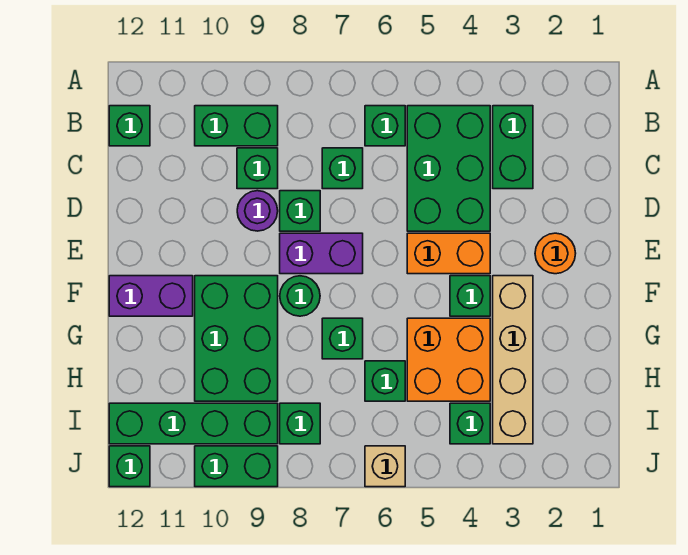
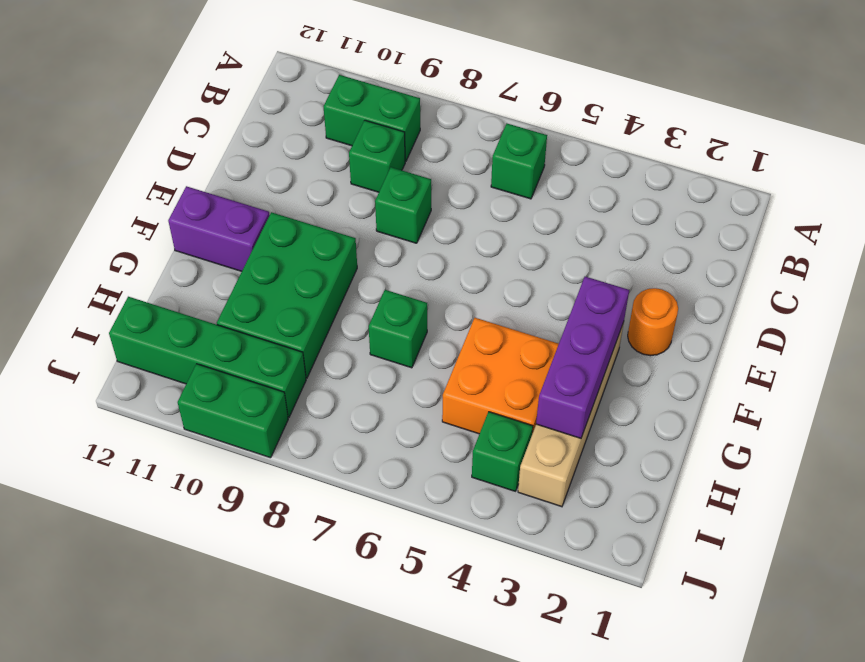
purple 1x3 brick [536,277,629,438] -> none
none -> green 1x2 brick [493,106,533,189]
none -> green 2x3 brick [407,106,490,231]
none -> green 1x1 brick [109,106,150,146]

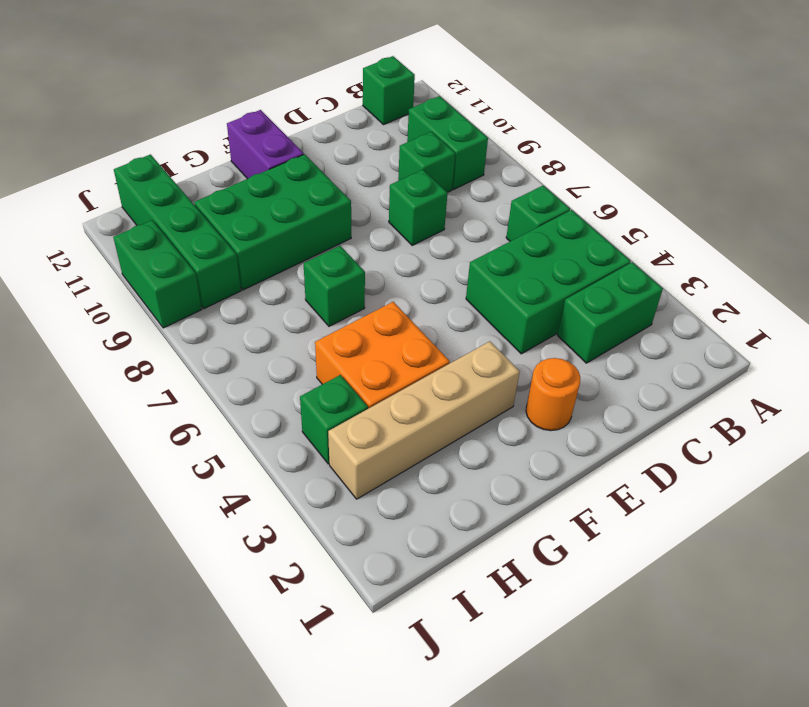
none -> green 1x1 brick [322,148,363,189]
none -> purple 1x1 round brick [237,191,278,231]
none -> orange 1x2 brick [407,233,490,274]

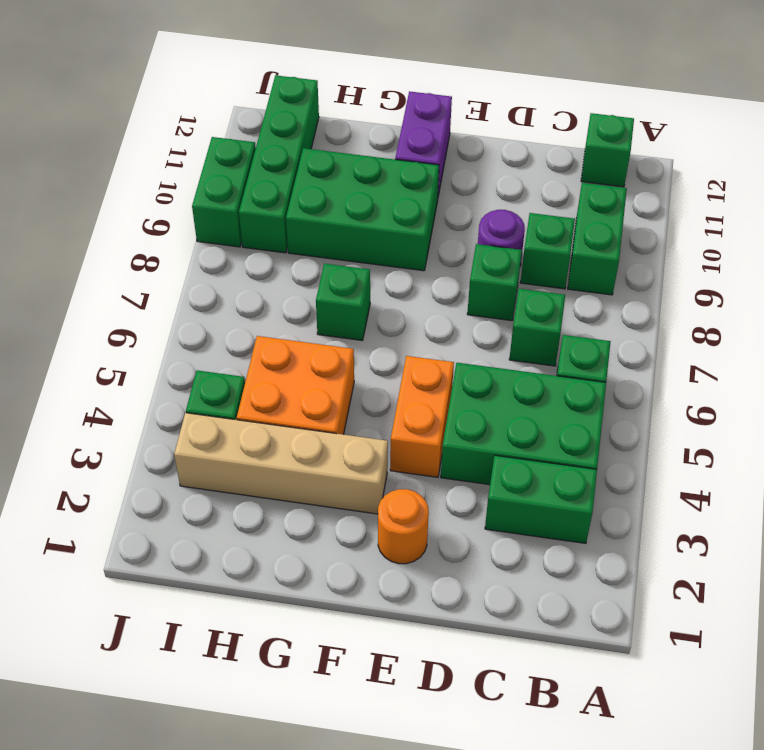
none -> purple 1x2 brick [280,233,363,274]
none -> green 1x1 brick [450,276,490,316]
none -> green 1x1 round brick [280,276,320,316]

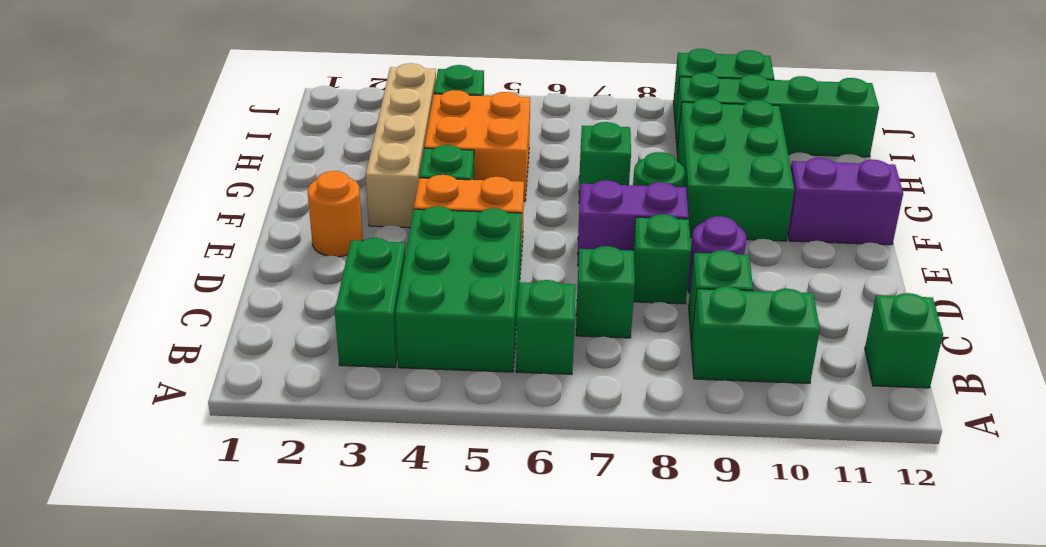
none -> green 1x1 brick [365,361,405,401]
none -> green 1x1 brick [280,403,320,444]
none -> tan 1x1 brick [365,446,405,487]

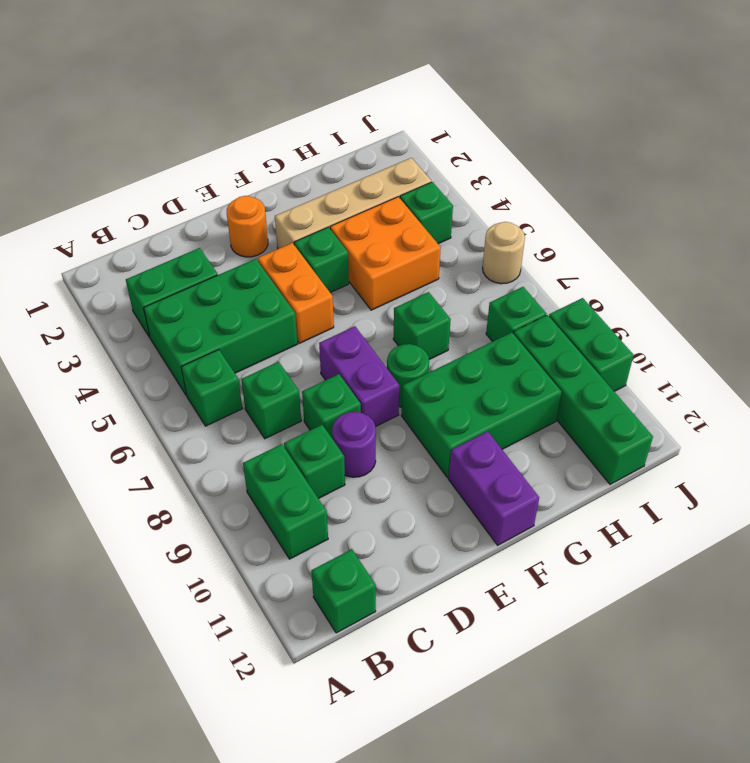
tan 1x1 round brick [483,222,525,284] -> tan 1x1 brick [365,446,405,487]
none -> green 1x1 brick [365,361,405,401]
none -> green 1x1 brick [109,446,150,487]

